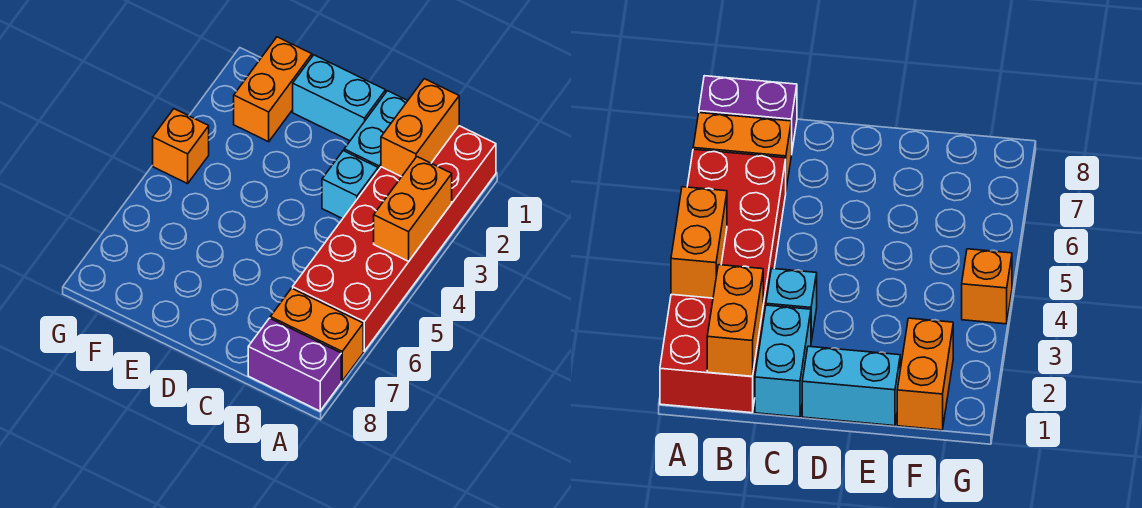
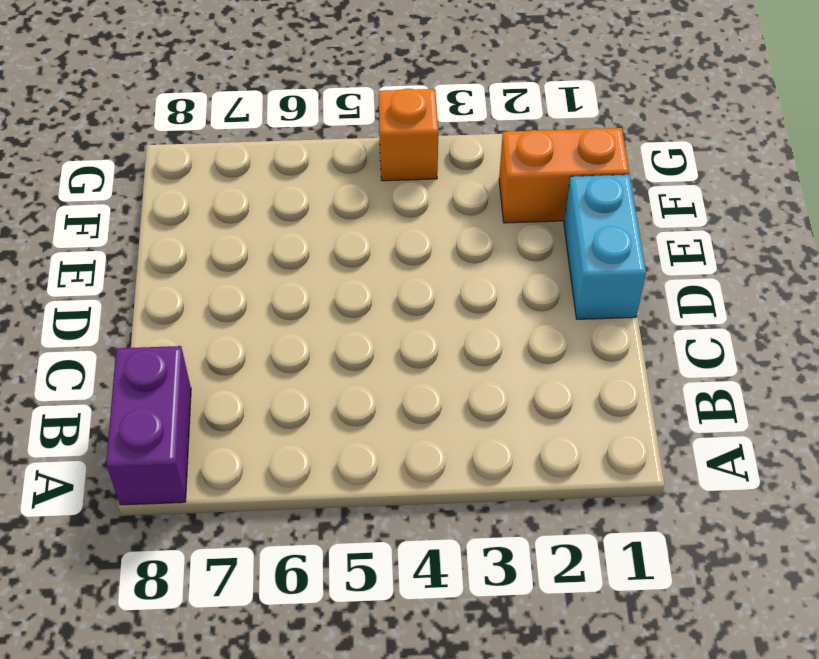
none -> red 2x6 brick [293,126,496,351]
none -> orange 1x2 brick [270,288,363,381]

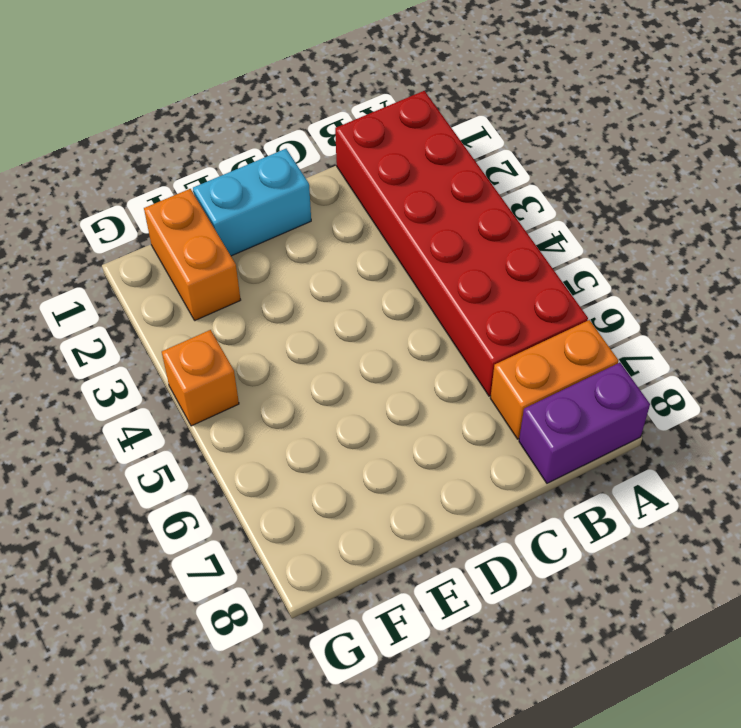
none -> cyan 1x2 brick [344,91,408,170]
none -> cyan 1x1 brick [322,151,378,219]

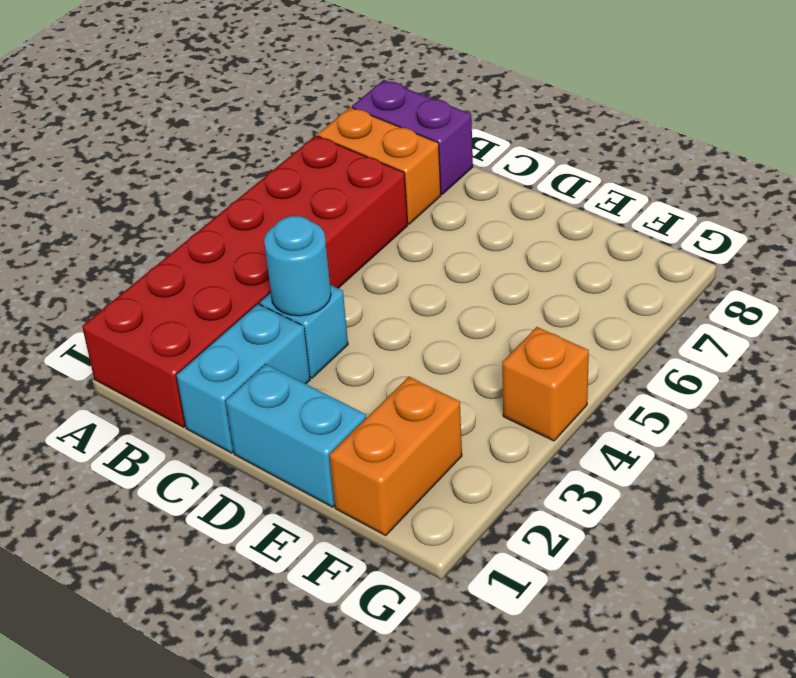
cyan 1x1 round brick [264,216,331,316] -> none
none -> orange 1x2 brick [374,157,452,261]
none -> orange 1x2 brick [381,79,459,177]

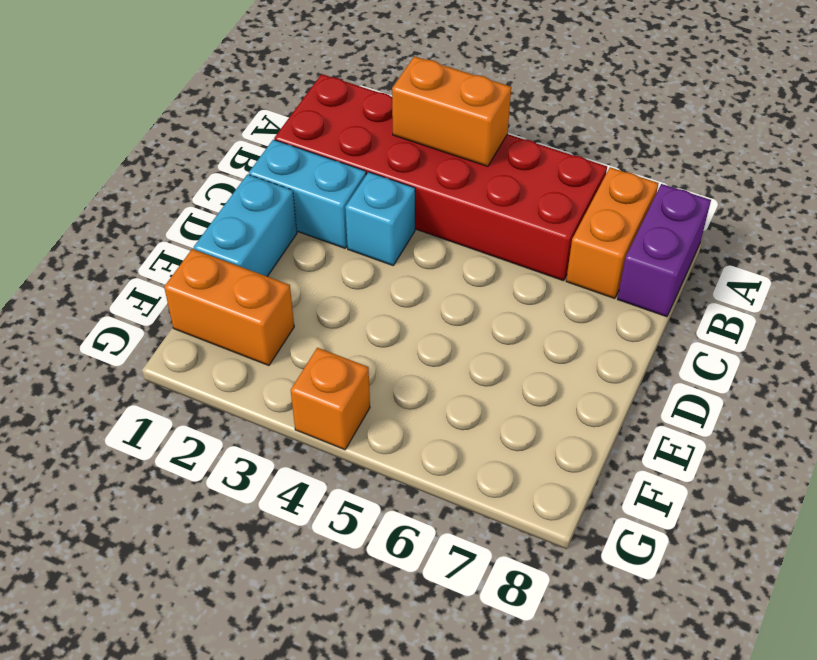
none -> orange 1x2 brick [381,79,459,177]

